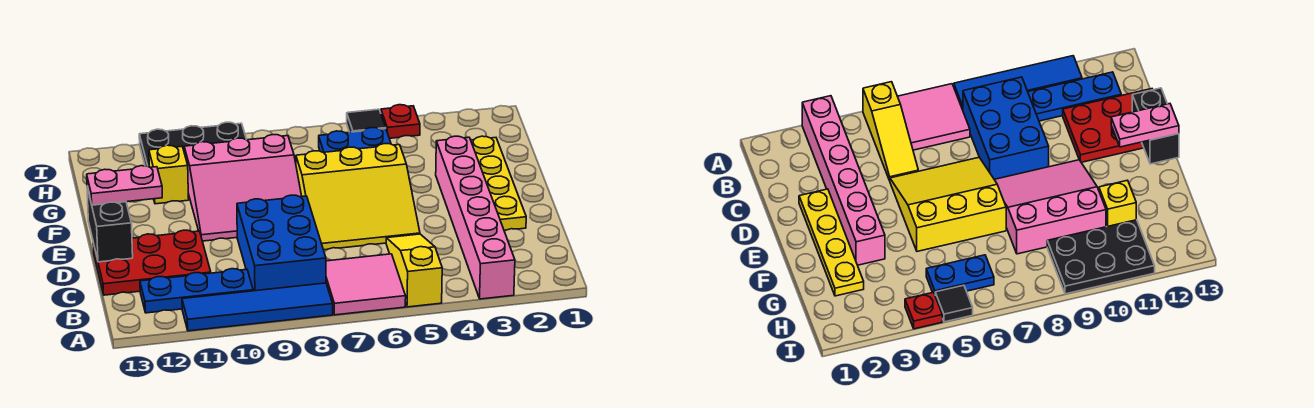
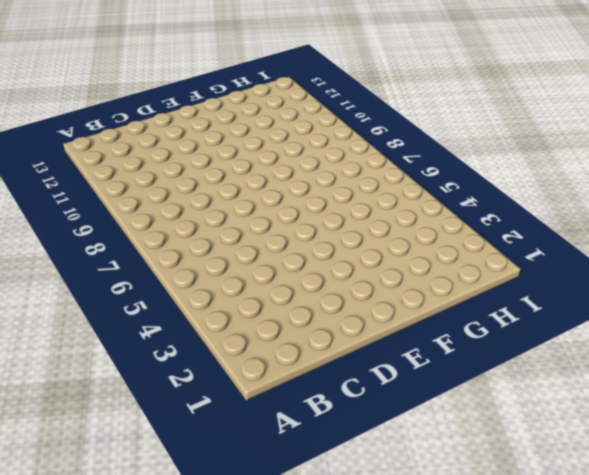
none -> pink 1x6 brick [436,136,515,299]
none -> yellow 1x3 slope [386,234,442,307]
none -> pink 2x2 tile [326,254,406,315]

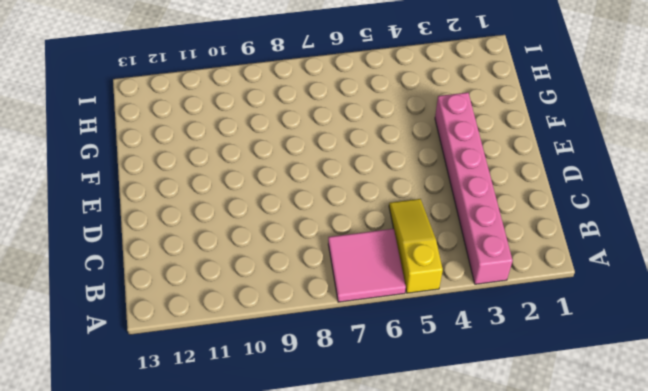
none -> blue 1x4 tile [182,283,333,331]
none -> blue 2x3 brick [237,195,326,291]
none -> blue 1x3 plate [140,269,253,313]

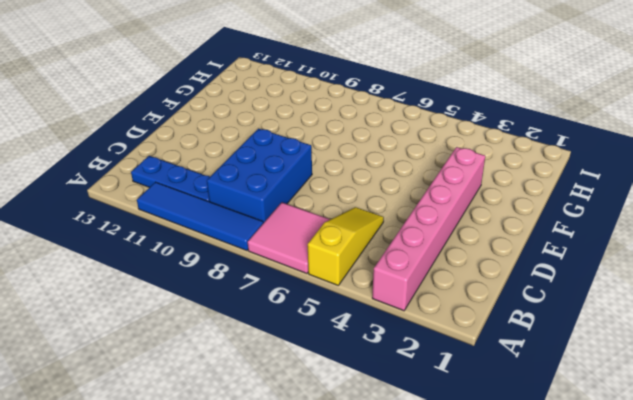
none -> red 2x3 plate [93,230,211,295]
none -> yellow 1x4 plate [471,136,526,231]
none -> yellow 3x3 slope [296,144,420,250]

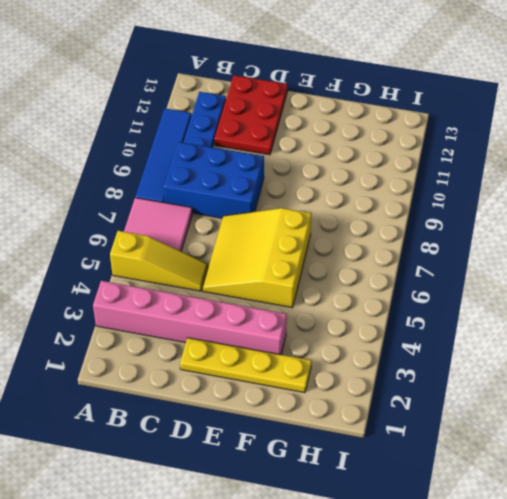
none -> pink 3x3 slope [184,135,302,241]
none -> yellow 1x1 brick [149,145,189,204]
none -> blue 1x2 plate [319,128,391,152]

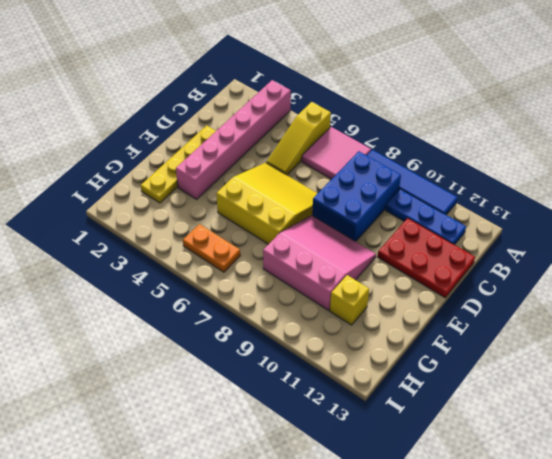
orange 1x2 plate [183,224,240,272] -> blue 1x2 plate [319,128,391,152]
none -> black 2x3 plate [139,122,246,167]
none -> red 1x1 plate [381,105,420,138]
none -> black 1x1 tile [347,109,386,132]

